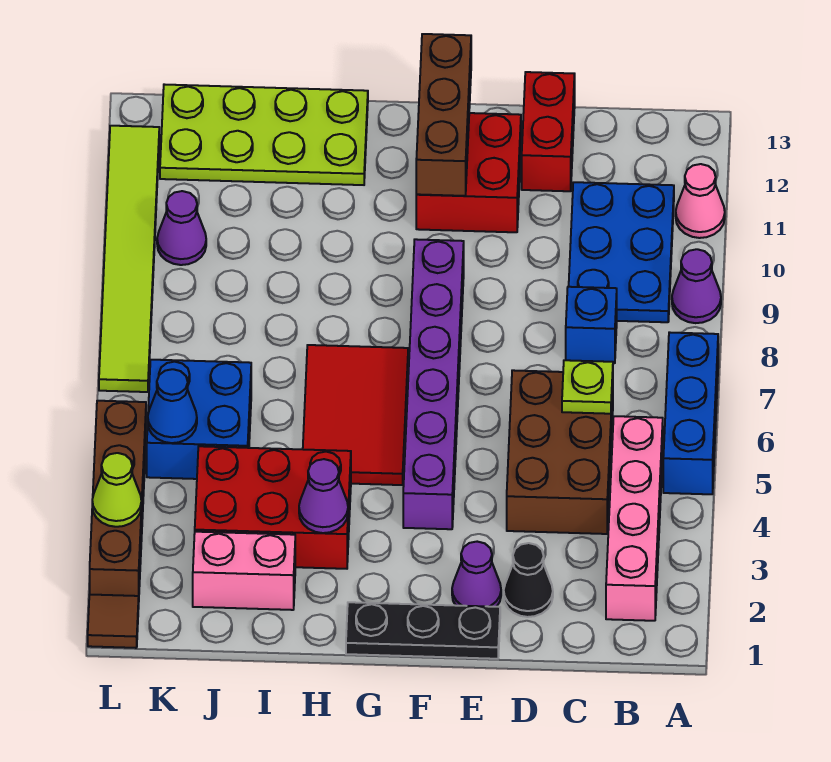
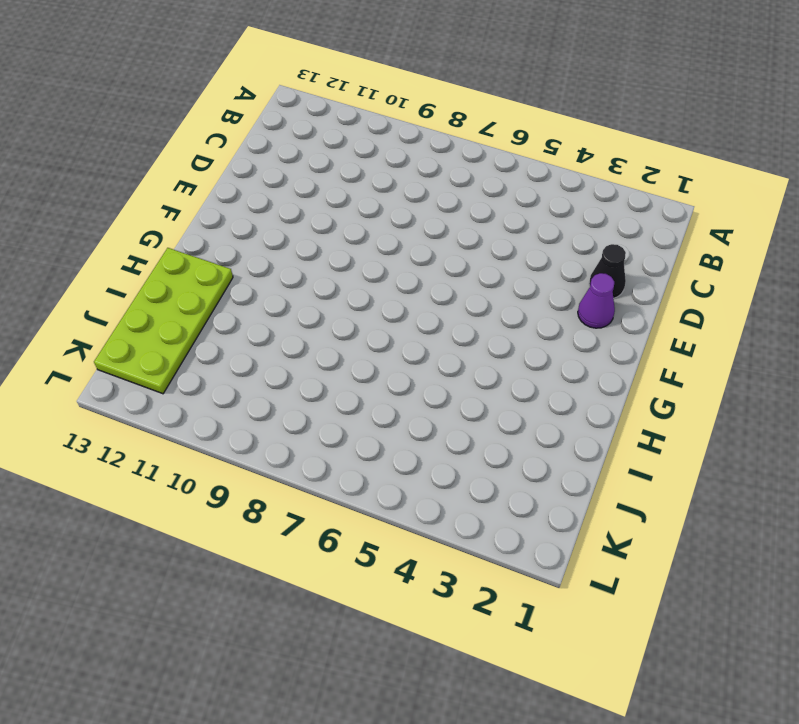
none -> blue 1x3 brick [663,332,718,494]
none -> purple 1x1 cone [672,249,721,323]
none -> pink 1x1 cone [676,164,725,238]

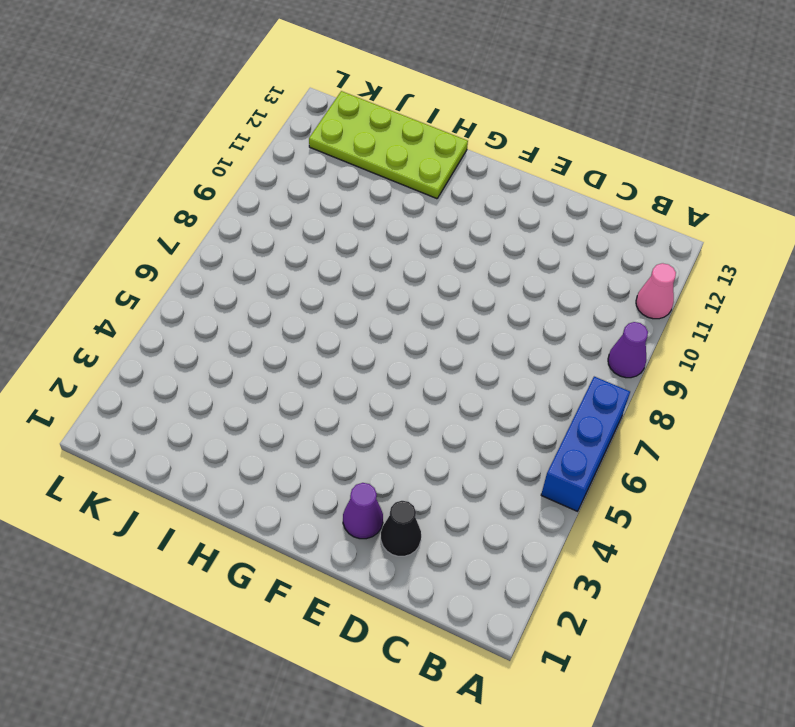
none -> pink 1x4 brick [606,416,663,621]
none -> blue 2x3 plate [569,182,674,322]
none -> brown 2x3 brick [507,370,613,534]

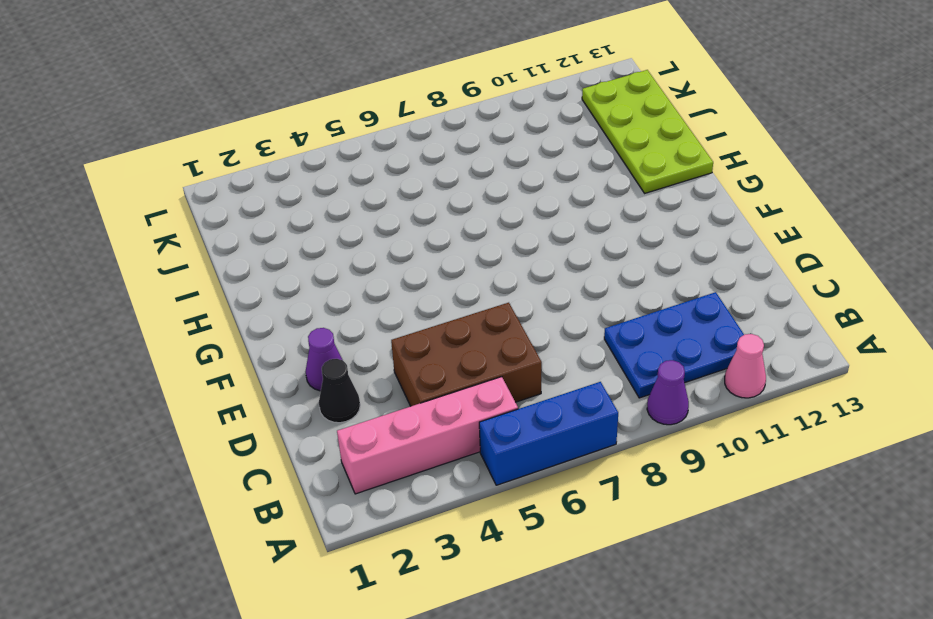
none -> blue 1x1 brick [566,287,617,363]
none -> red 1x2 brick [522,72,575,191]
none -> black 1x3 plate [346,602,500,659]

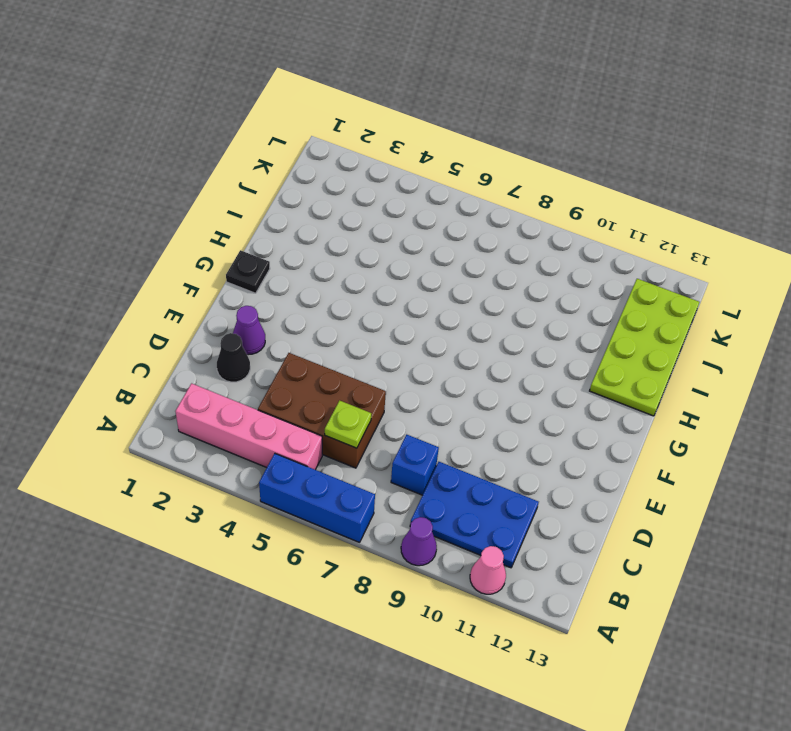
black 1x1 plate [226,250,270,293] -> black 1x3 plate [346,602,500,659]
none -> red 1x2 brick [522,72,575,191]
none -> red 2x2 brick [416,113,521,232]
none -> purple 1x6 brick [403,239,464,529]

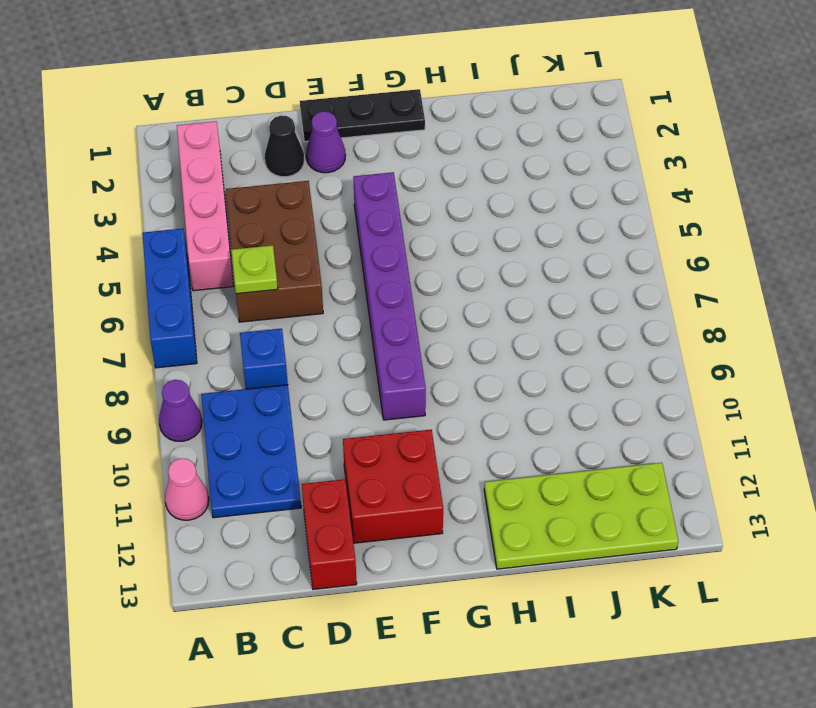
none -> red 2x3 tile [303,345,408,485]
none -> red 2x3 brick [195,446,351,569]
none -> pink 1x2 brick [193,532,295,610]

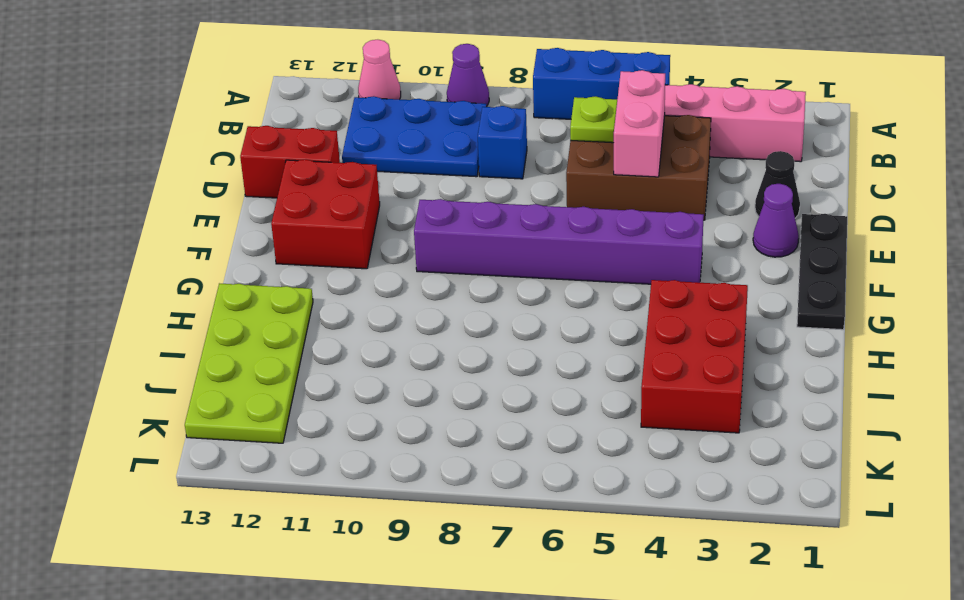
pink 1x2 brick [614,70,665,177] -> pink 1x2 brick moved to [193,532,295,610]
none -> red 2x3 tile [303,345,408,485]
none -> blue 2x2 brick [147,360,251,479]
none -> purple 1x1 cone [157,191,206,265]

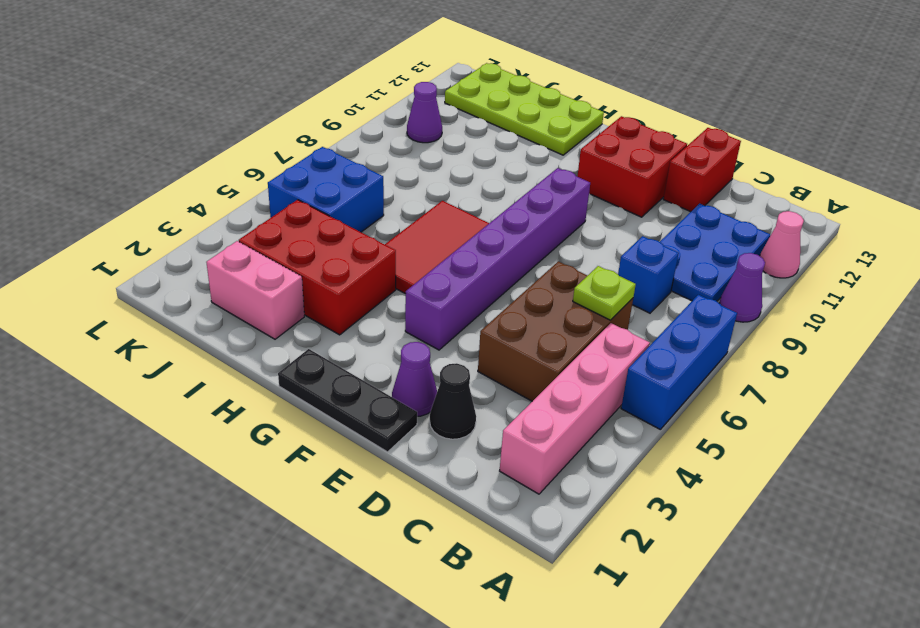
none -> brown 1x1 tile [88,594,139,648]
none -> brown 1x4 brick [90,401,146,596]
none -> lime 1x6 tile [99,126,159,392]

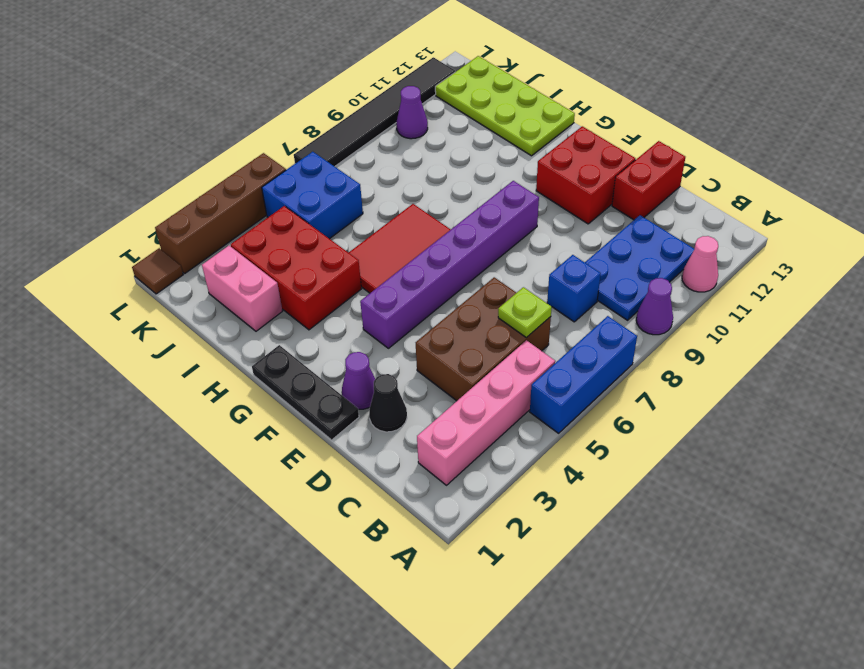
black 1x6 tile [294,57,455,167] -> lime 1x6 tile [99,126,159,392]
none -> brown 1x3 brick [416,34,471,196]
none -> purple 1x1 cone [299,459,348,533]
none -> blue 1x1 cone [148,369,197,443]

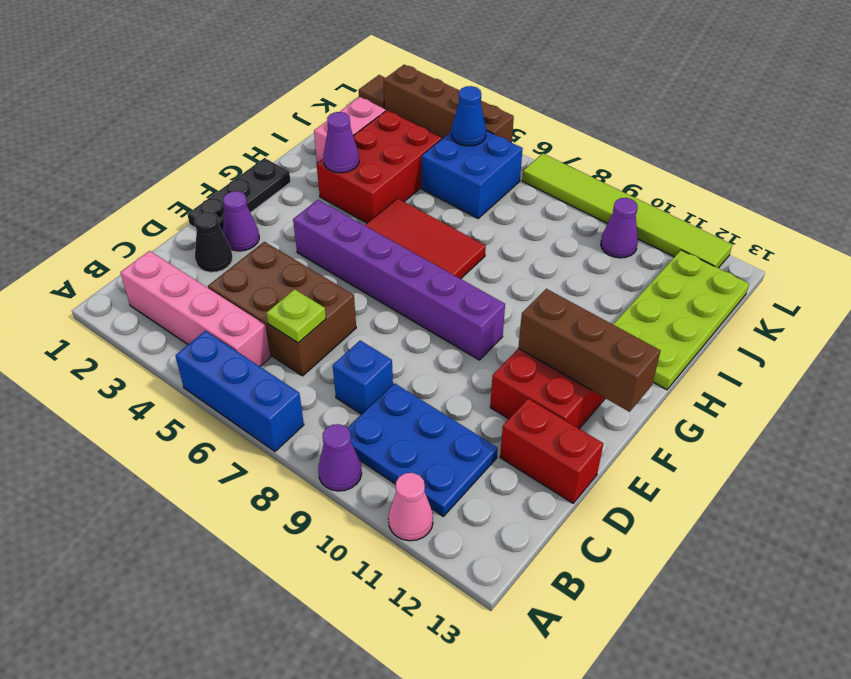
none -> lime 1x1 cone [92,453,141,527]

